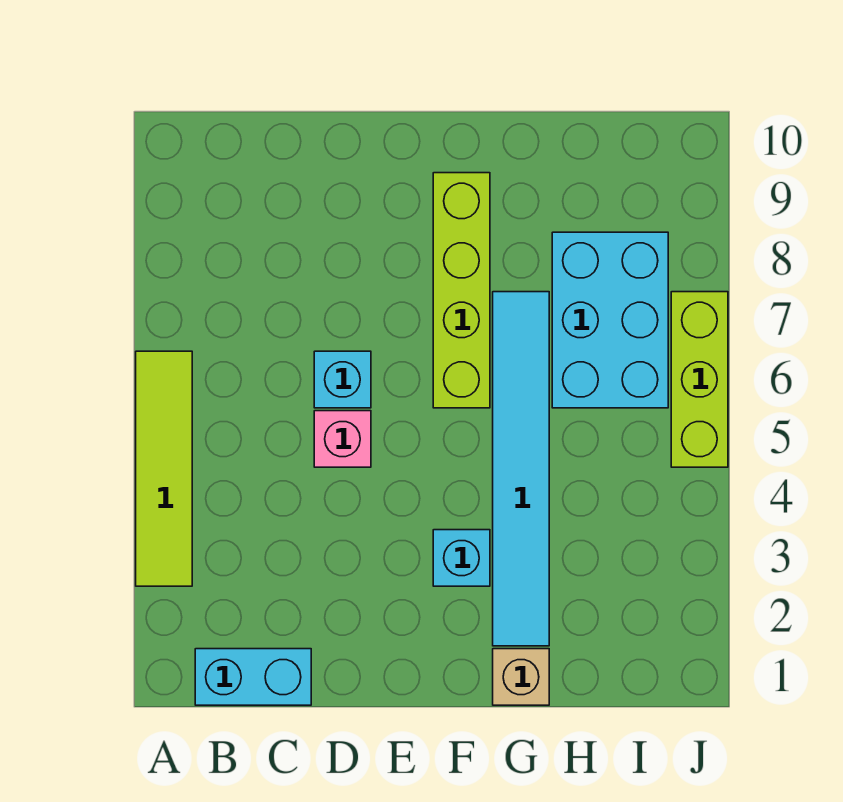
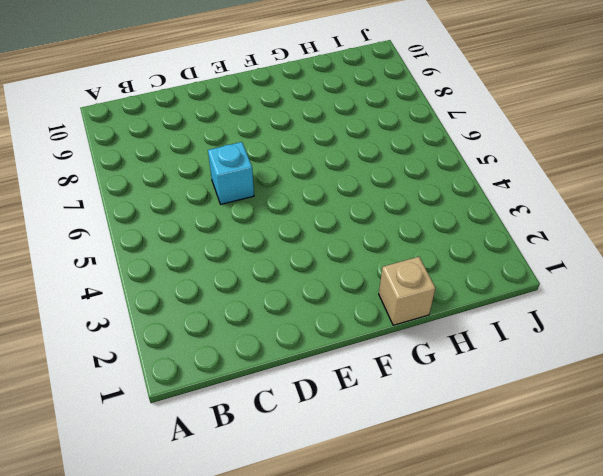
none -> lime 1x4 tile [136,351,192,586]
none -> cyan 1x2 brick [195,649,311,705]

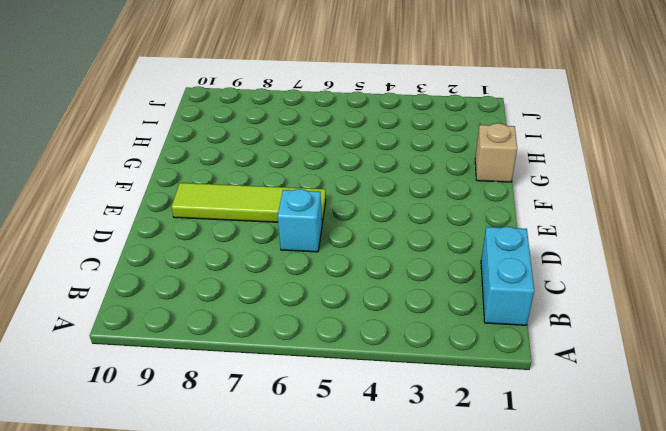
lime 1x4 tile [171,183,326,223] -> lime 1x4 tile moved to [136,351,192,586]
none -> pink 1x1 brick [314,411,371,467]
none -> cyan 1x1 brick [433,530,490,586]

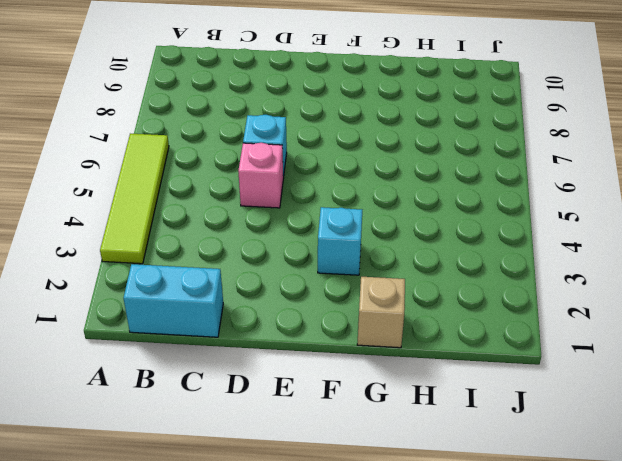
none -> lime 1x4 brick [433,173,490,408]
none -> cyan 1x6 tile [493,292,549,646]

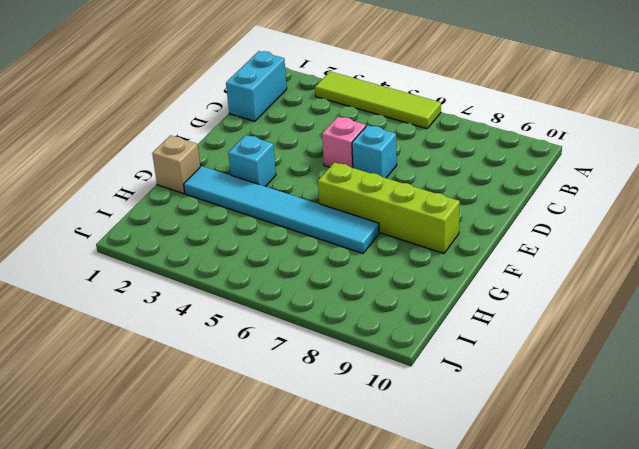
none -> cyan 2x3 brick [552,232,668,408]
none -> lime 1x3 brick [671,292,728,467]

